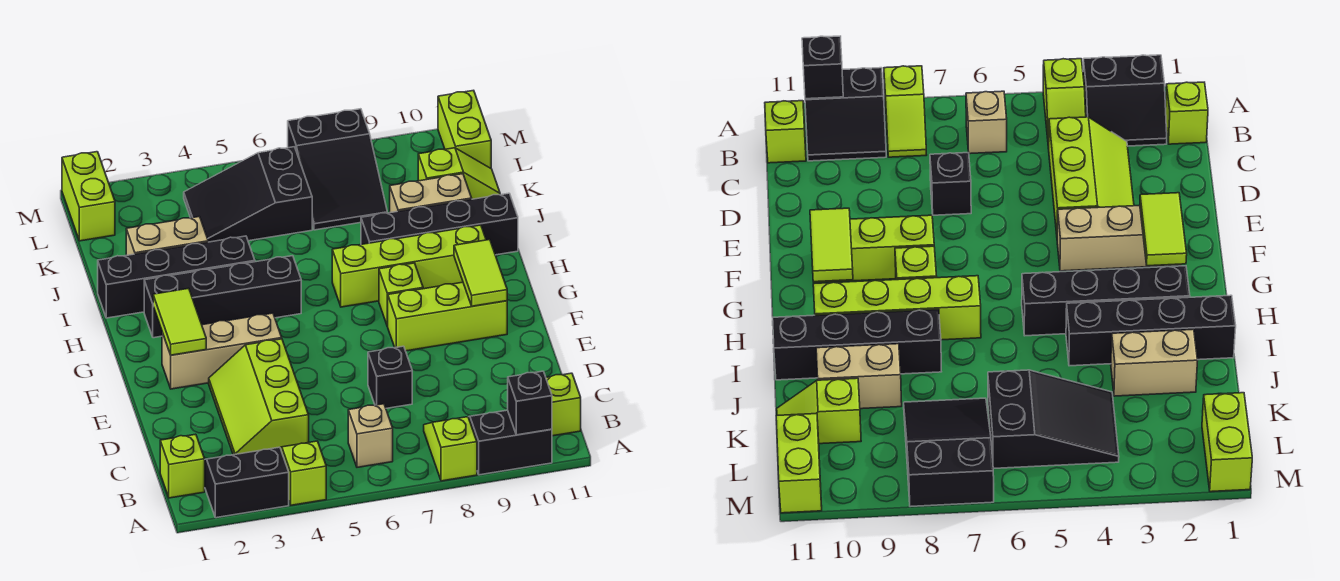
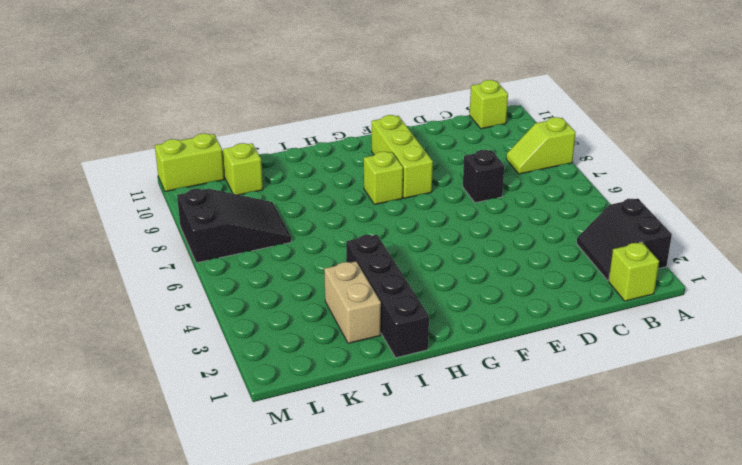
none -> lime 1x2 slope [280,441,326,505]
none -> black 2x2 slope [468,410,552,475]
none -> tan 1x1 brick [348,404,393,467]

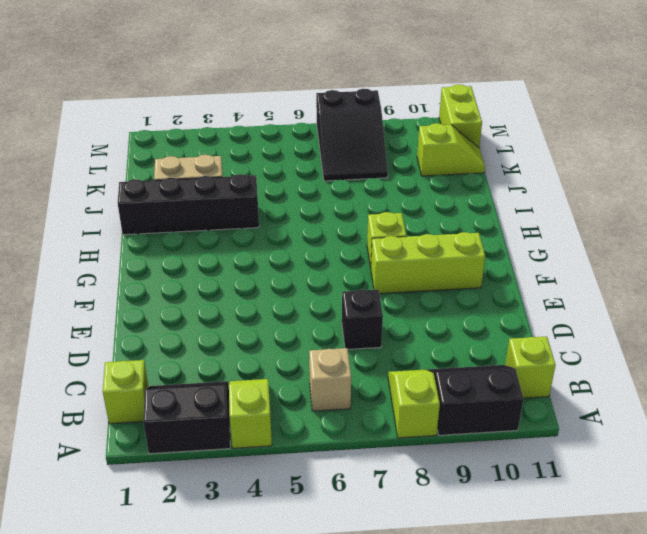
none -> lime 2x3 slope [209,339,309,455]
none -> tan 1x3 brick [162,313,282,389]
none -> black 1x4 brick [144,256,301,338]

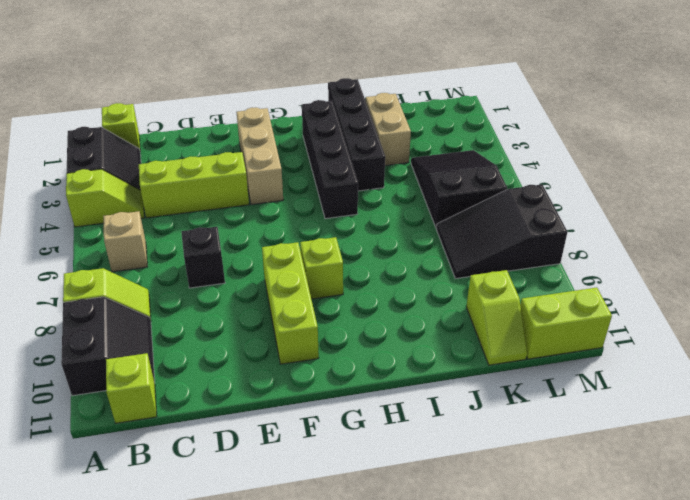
none -> lime 1x4 brick [332,225,486,307]
none -> black 1x4 brick [361,193,518,255]
none -> tan 1x2 brick [390,174,472,213]

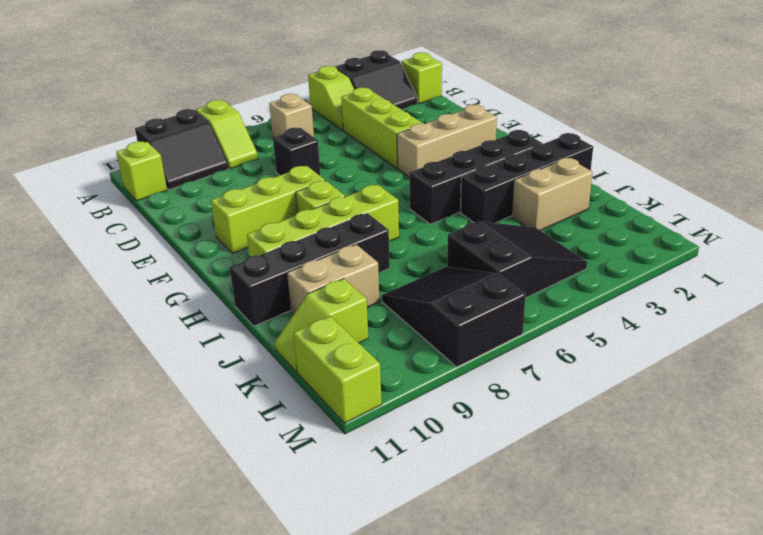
none -> lime 1x2 brick [62,152,115,241]
none -> black 1x1 brick [508,371,552,435]
none -> lime 1x2 tile [153,288,206,355]

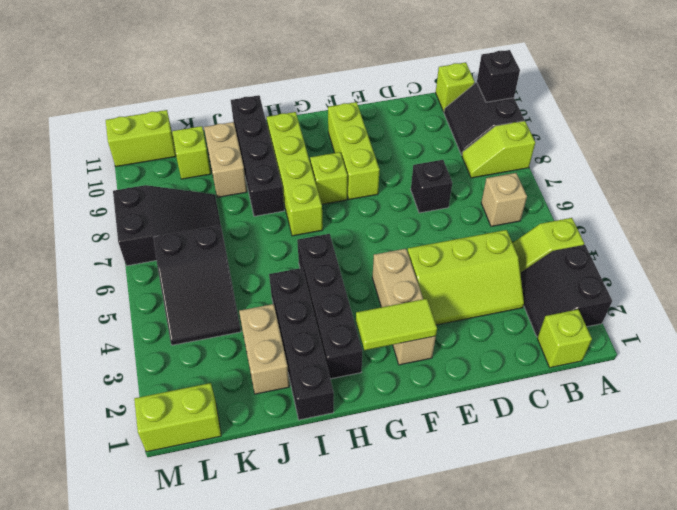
none -> lime 1x2 tile [454,240,507,306]

